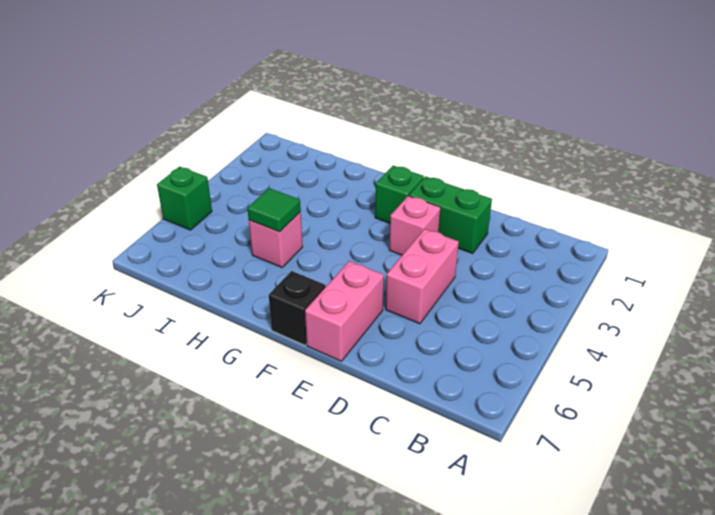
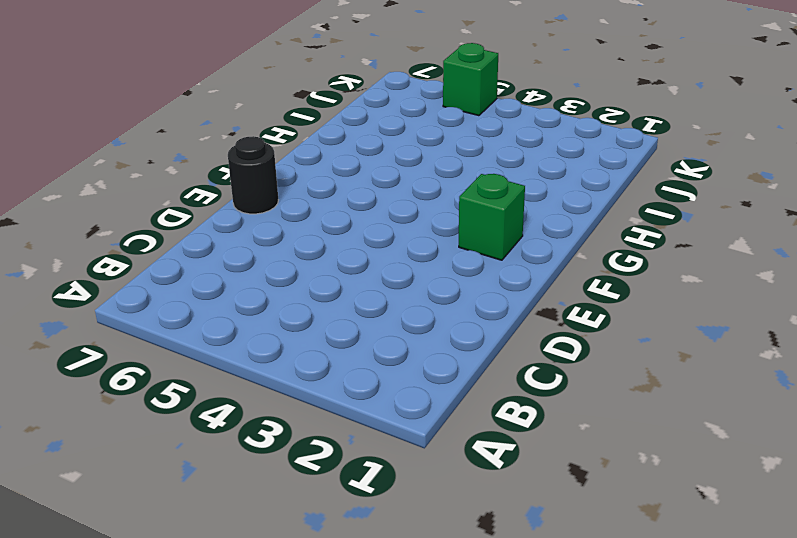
black 1x1 round brick [228,136,278,214] -> pink 1x2 brick [305,261,384,361]
none -> green 1x2 brick [409,176,492,253]
none -> pink 1x2 brick [386,229,459,324]

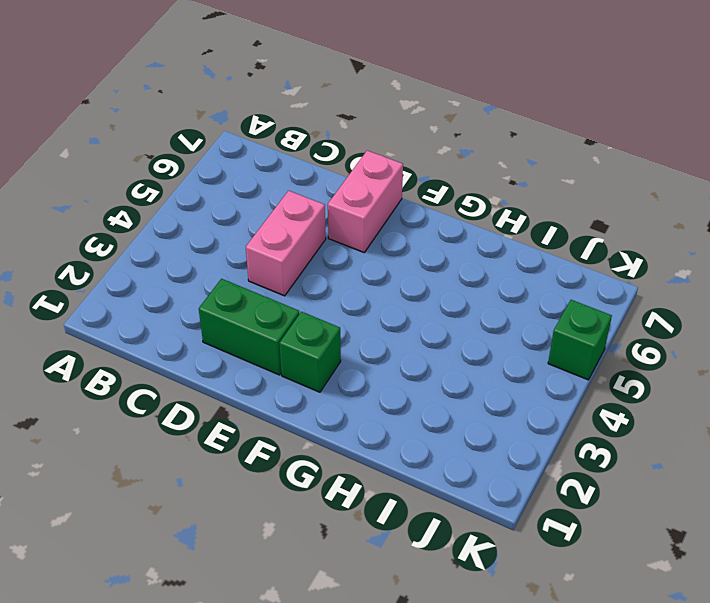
none -> pink 1x1 brick [389,196,441,255]
none -> black 1x1 brick [269,271,326,345]

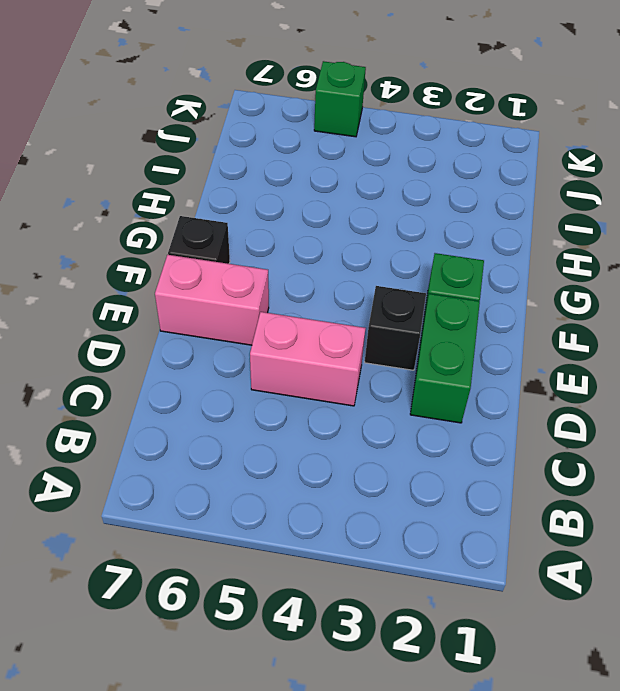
black 1x1 brick [365,286,426,370] -> pink 1x1 brick [389,196,441,255]
none -> pink 1x1 brick [249,212,303,267]
none -> green 1x1 tile [247,188,301,232]

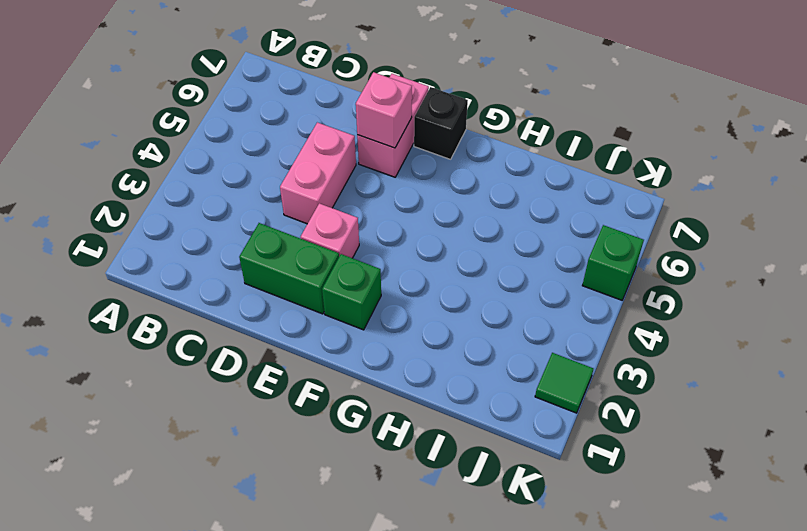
pink 1x1 brick [356,72,412,148] -> pink 1x1 brick moved to [249,212,303,267]
green 1x1 tile [535,353,593,413] -> green 1x1 tile moved to [247,188,301,232]

